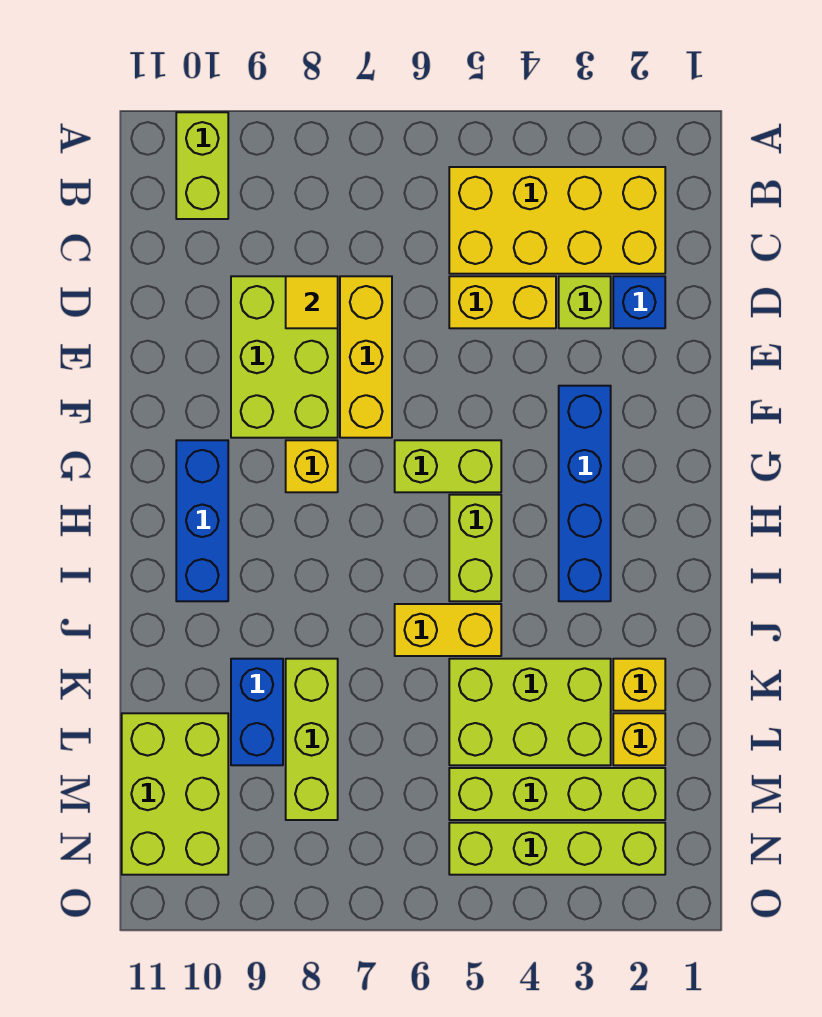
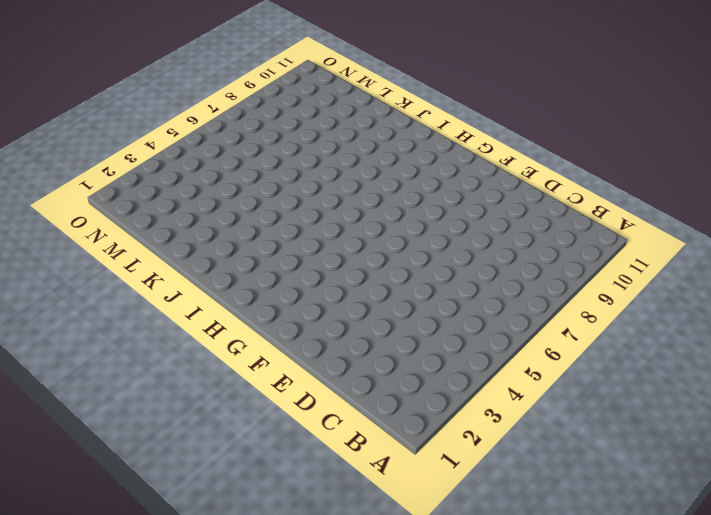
none -> lime 1x2 brick [176,112,228,219]
none -> yellow 2x4 brick [449,167,665,274]
none -> blue 1x1 brick [613,276,665,328]

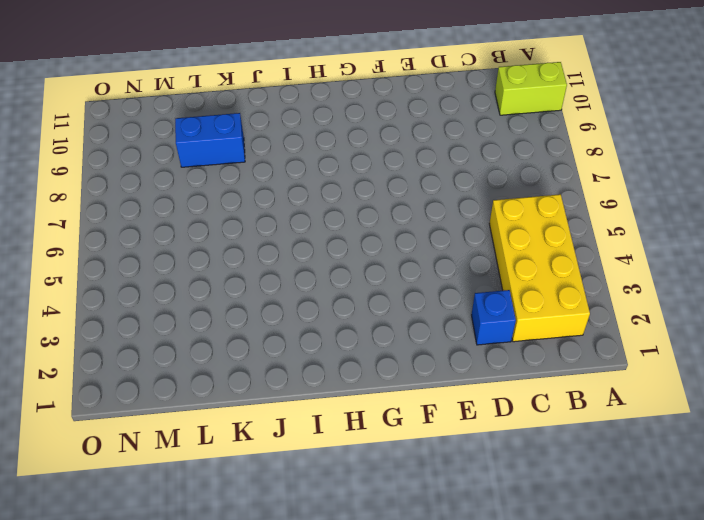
none -> lime 1x1 brick [559,276,611,328]
none -> yellow 1x2 brick [449,276,556,328]
none -> yellow 1x3 brick [340,276,392,438]

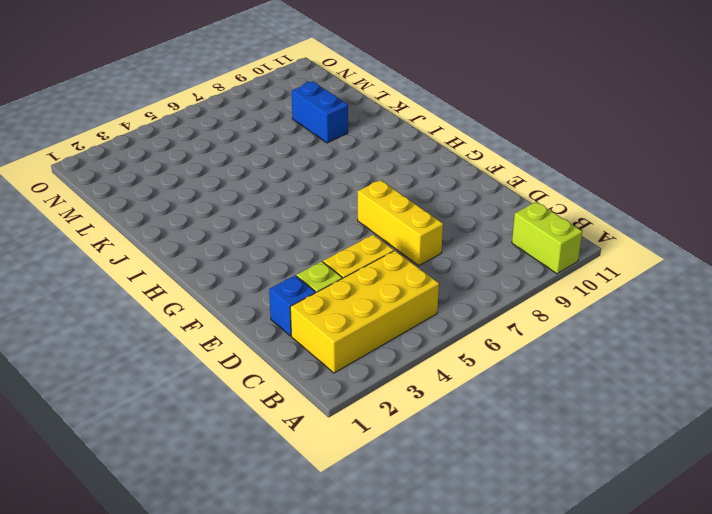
none -> lime 2x3 brick [231,276,338,438]
none -> blue 1x4 brick [559,386,611,601]
none -> lime 1x2 brick [395,440,501,492]

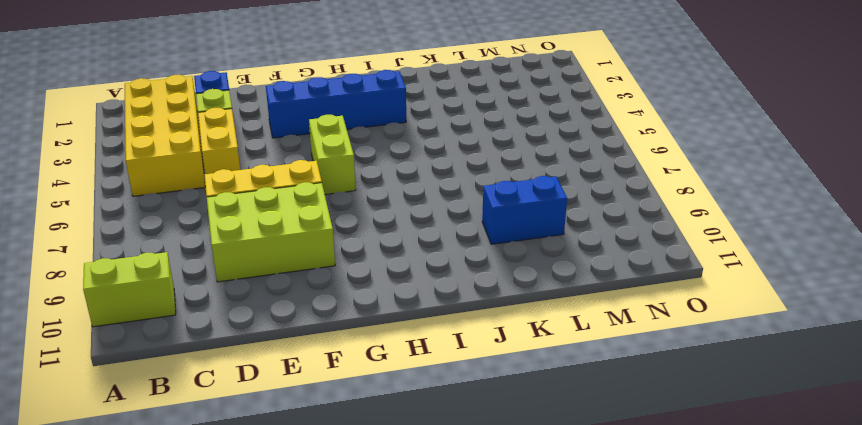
none -> yellow 1x1 brick [286,440,338,492]
none -> blue 1x3 brick [176,440,228,601]
none -> lime 1x2 brick [449,495,501,601]

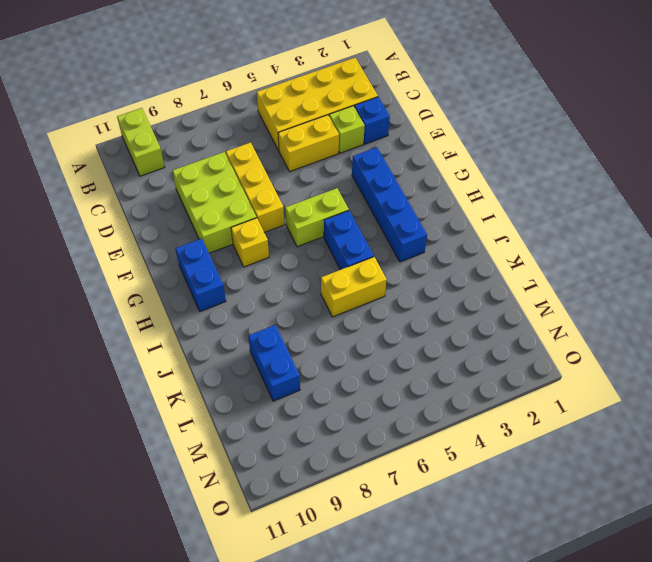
blue 1x2 brick [175,238,226,311] -> blue 1x3 brick [176,440,228,601]
blue 1x2 brick [324,211,374,270] -> lime 1x2 brick [449,495,501,601]
none -> yellow 1x1 brick [613,659,665,711]
none -> lime 2x3 brick [449,659,611,765]
none -> lime 1x3 brick [286,659,338,820]

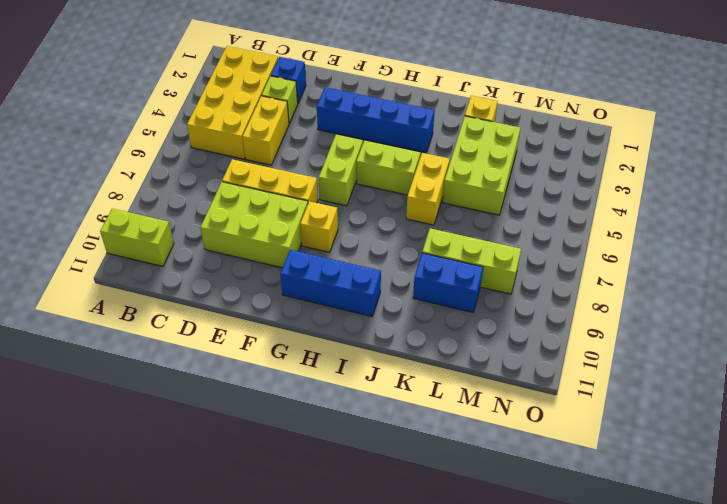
none -> yellow 1x1 brick [613,713,665,765]
none -> lime 2x3 brick [122,713,228,875]
none -> lime 1x4 brick [449,768,665,820]

